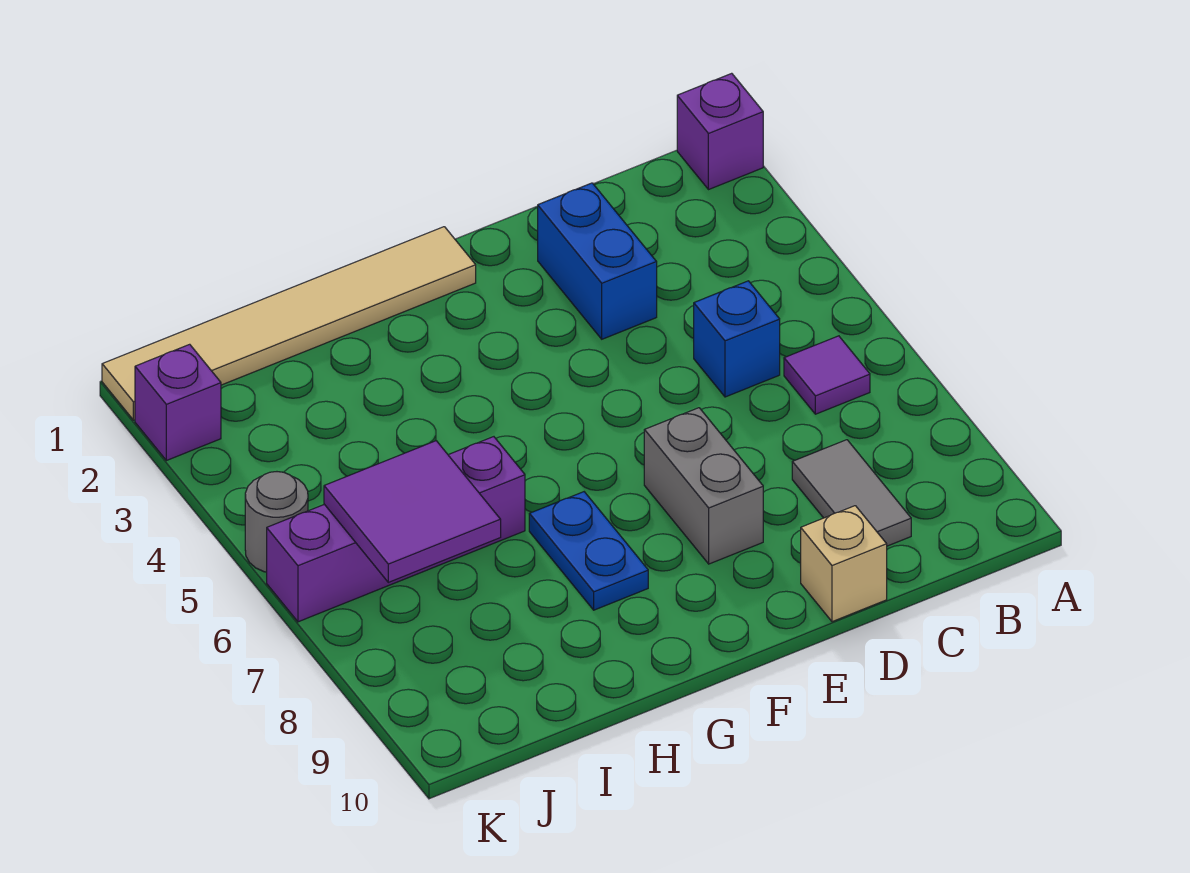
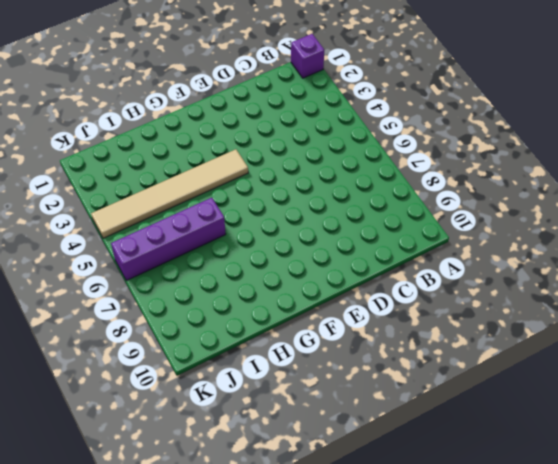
tan 1x6 tile [91,149,248,238] -> tan 1x6 tile moved to [102,227,476,420]
none -> purple 1x1 tile [784,336,870,414]
none -> blue 1x1 brick [694,281,780,397]
none -> grey 1x2 tile [792,440,911,546]

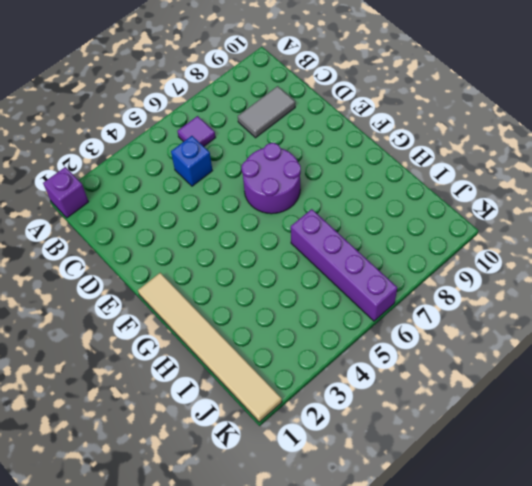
purple 2x2 round brick [242,143,301,214] -> grey 1x2 brick [644,408,763,564]
none -> blue 1x2 brick [538,183,657,339]
none -> tan 1x1 brick [801,506,887,622]
none -> blue 1x2 plate [529,492,648,610]

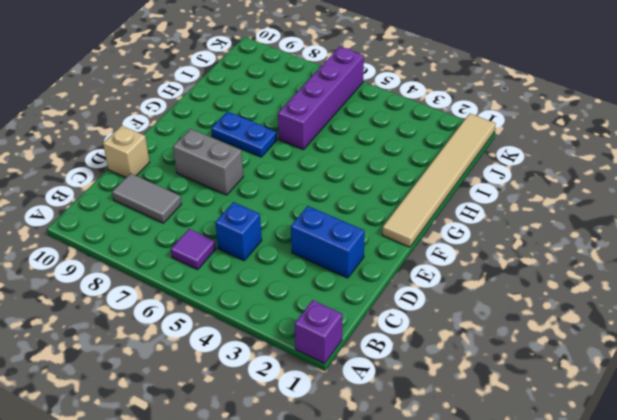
none -> purple 1x1 brick [135,344,221,461]
none -> grey 1x1 round brick [245,472,308,572]
none -> purple 2x2 tile [324,441,501,582]

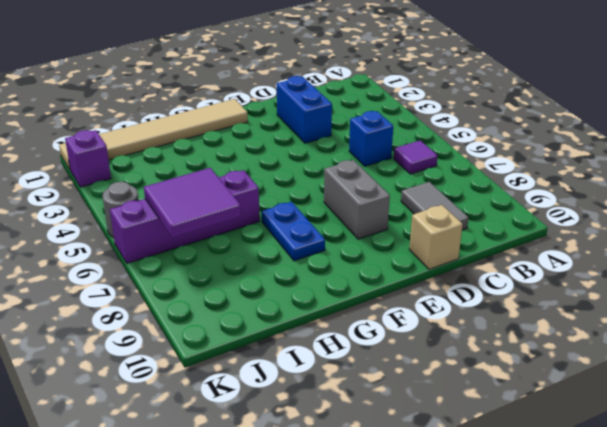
none -> purple 1x1 brick [677,73,763,190]

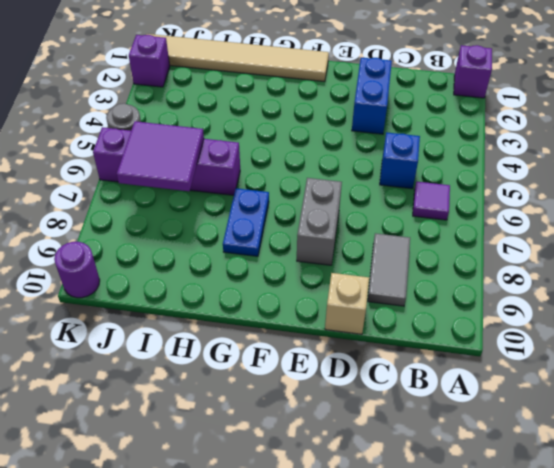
purple 1x1 round brick [54,242,100,298] -> none

